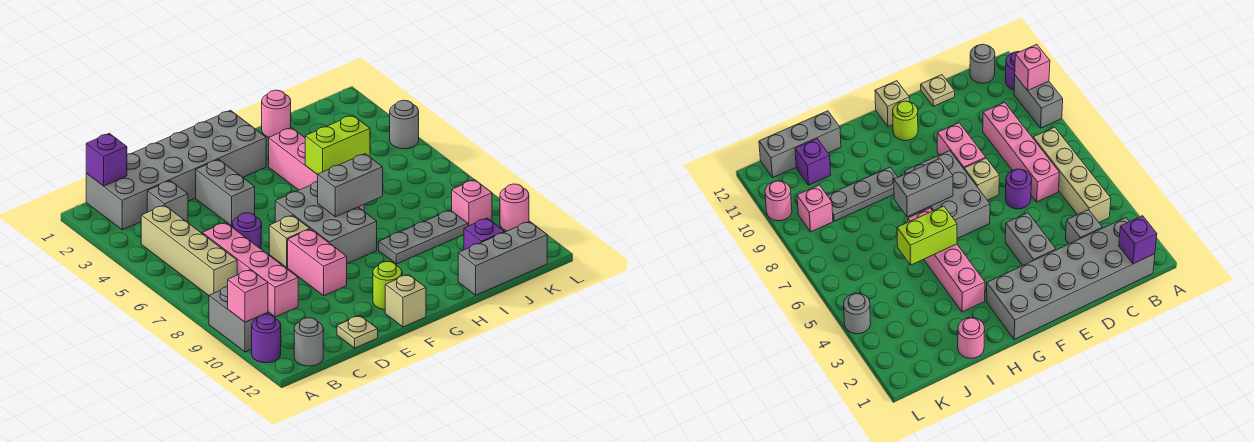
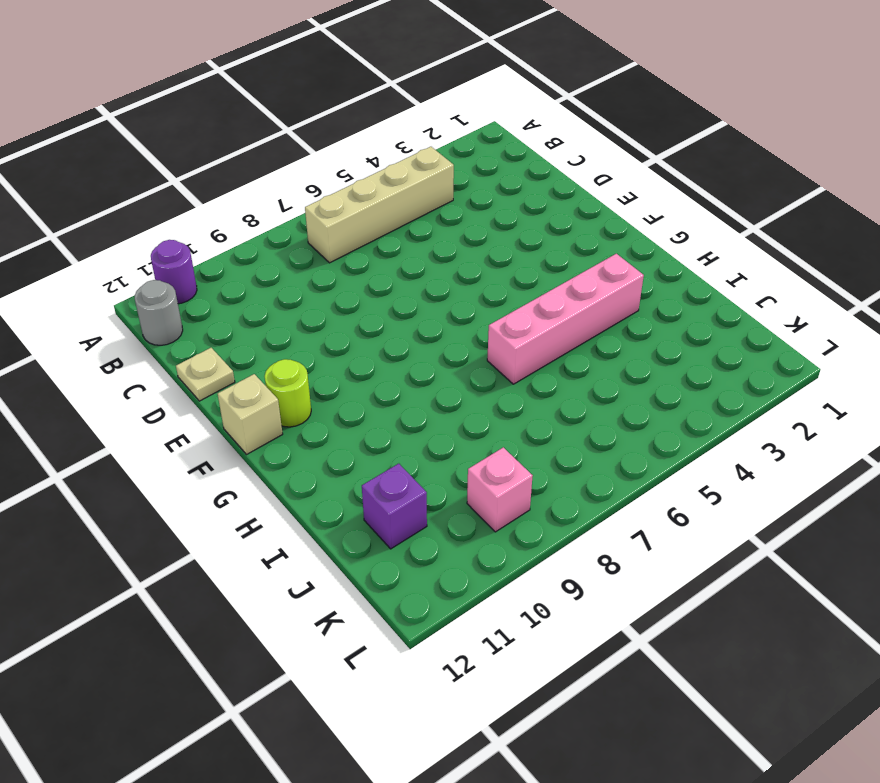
none -> grey 1x2 brick [209,287,268,352]
none -> grey 2x6 brick [86,110,266,230]
none -> grey 1x1 brick [147,181,188,222]

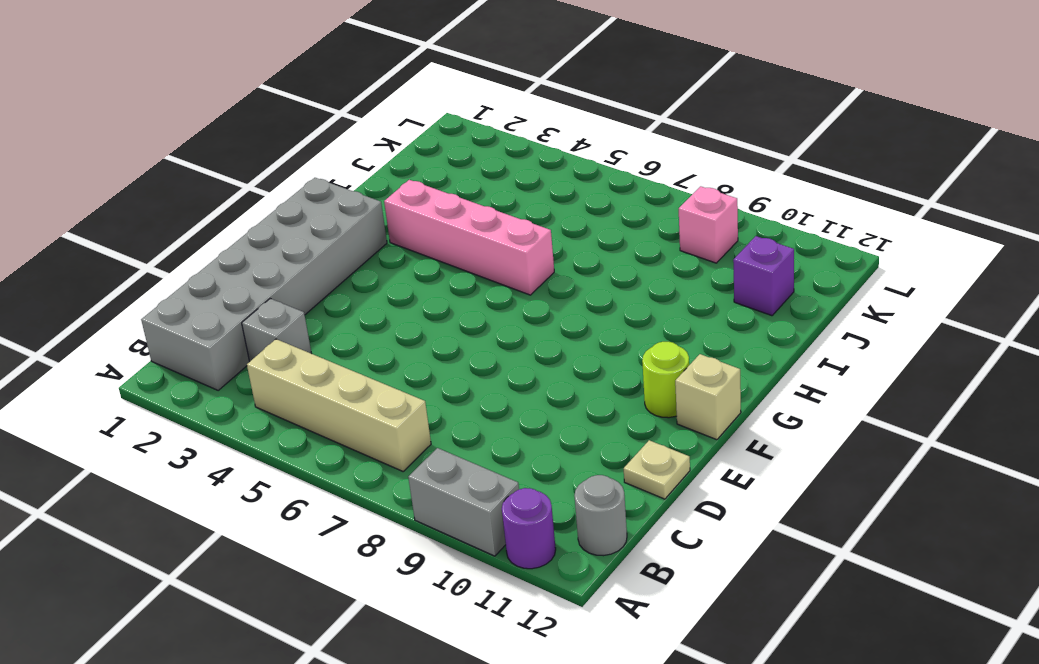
none -> pink 1x4 brick [202,222,298,317]
none -> purple 1x1 round brick [233,213,261,249]
none -> grey 1x2 brick [196,159,255,226]

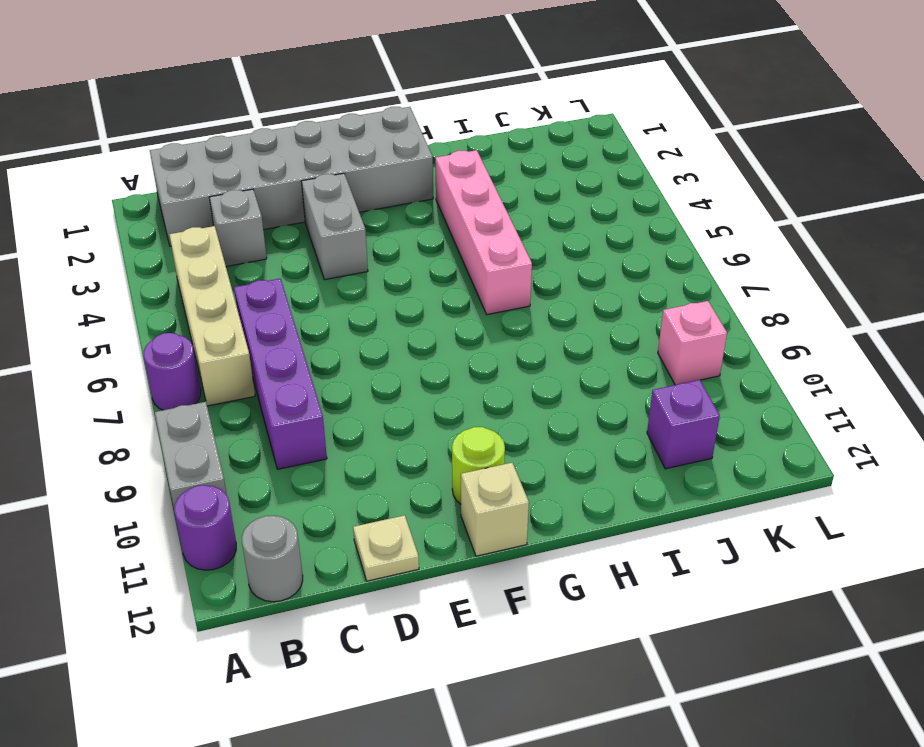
purple 1x1 round brick [143,333,201,410] -> purple 1x1 round brick moved to [233,213,261,249]
purple 1x4 brick [234,278,327,469] -> pink 1x4 brick [202,222,298,317]
none -> tan 1x1 brick [269,215,310,268]
none -> pink 1x2 brick [288,229,347,296]
none -> grey 2x3 brick [275,181,377,264]

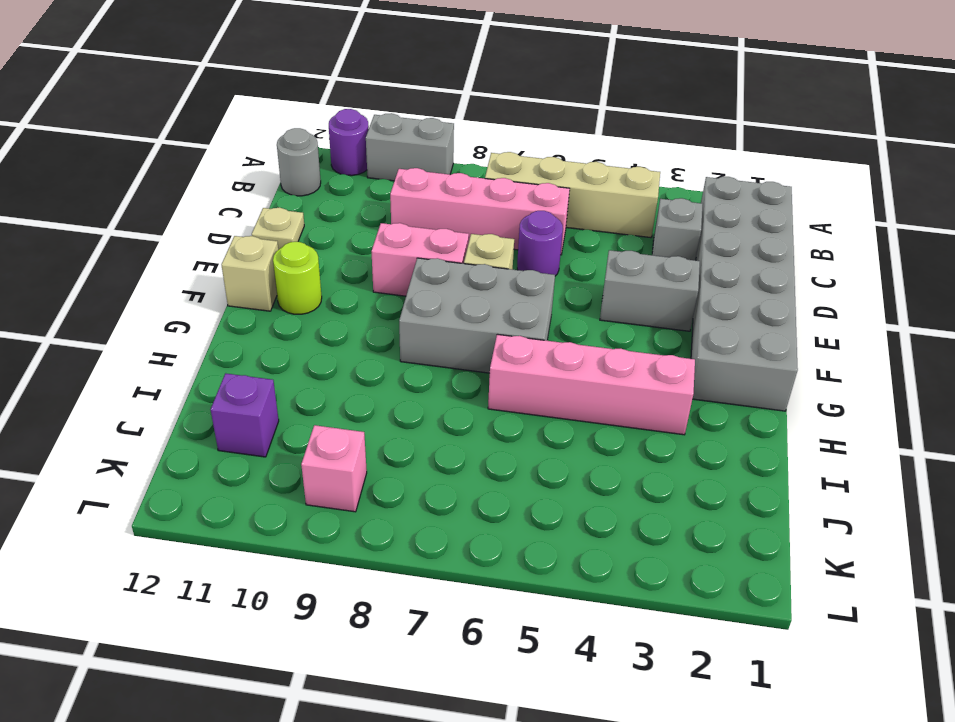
none -> grey 1x3 plate [379,210,468,264]
none -> pink 1x1 round brick [262,90,291,137]
none -> grey 1x3 brick [458,222,547,295]

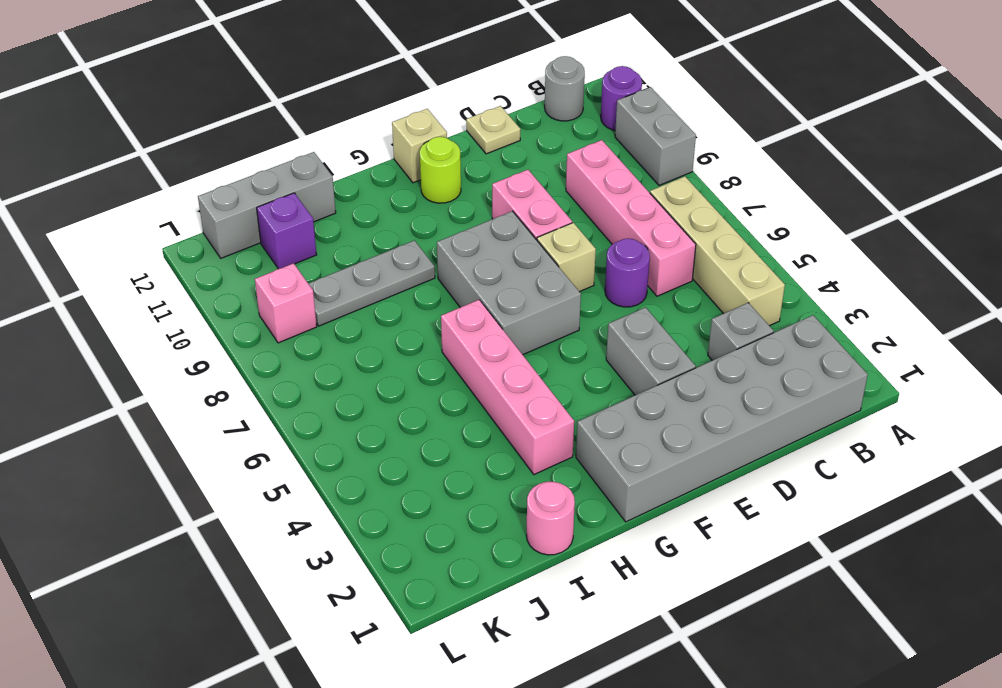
none -> grey 1x1 round brick [390,100,419,149]
none -> pink 1x1 round brick [500,184,529,231]
none -> pink 1x1 brick [228,270,268,322]

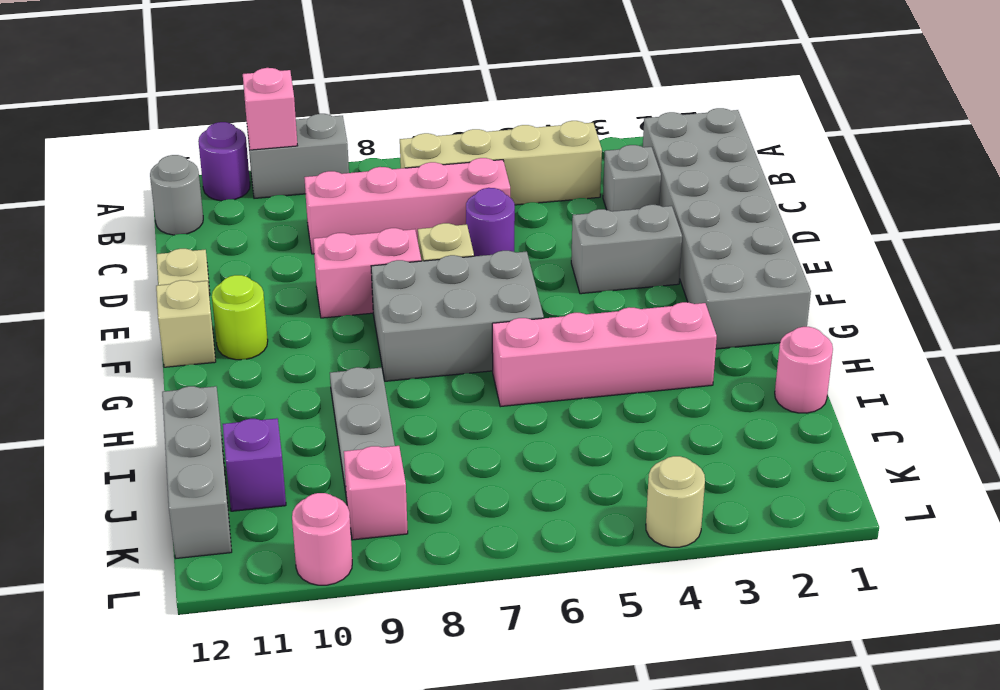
tan 1x1 round brick [646,456,705,547] -> grey 1x1 round brick [390,100,419,149]
none -> purple 1x1 brick [86,133,127,186]
none -> grey 1x2 brick [318,154,383,217]
none -> lime 1x2 brick [305,115,370,175]

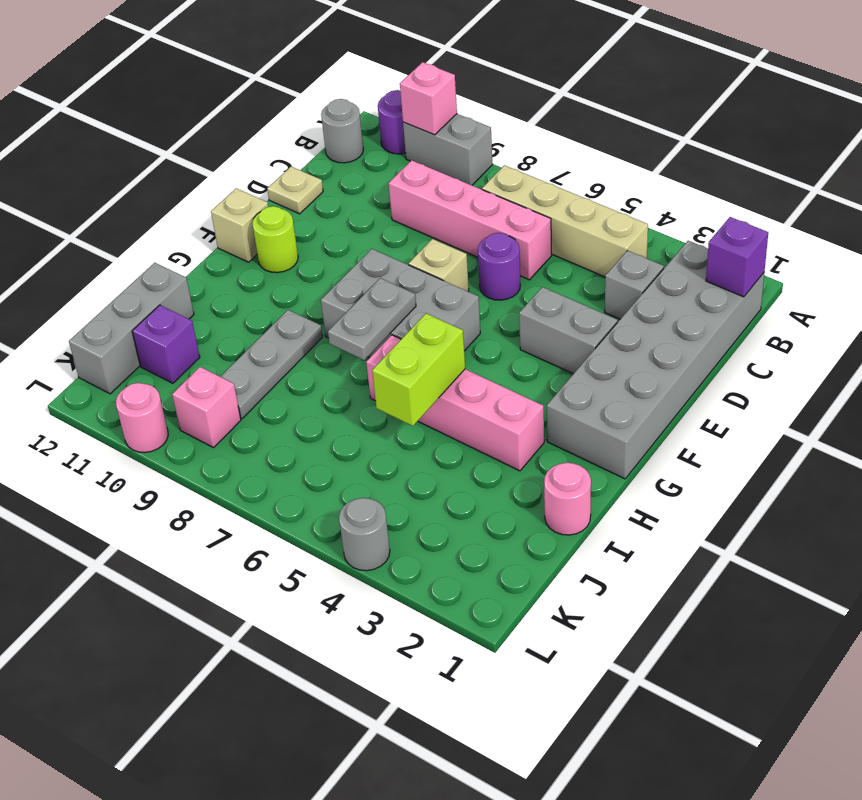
grey 1x2 plate [328,278,416,360] -> grey 1x2 brick [318,154,383,217]
none -> pink 1x2 brick [288,229,347,296]

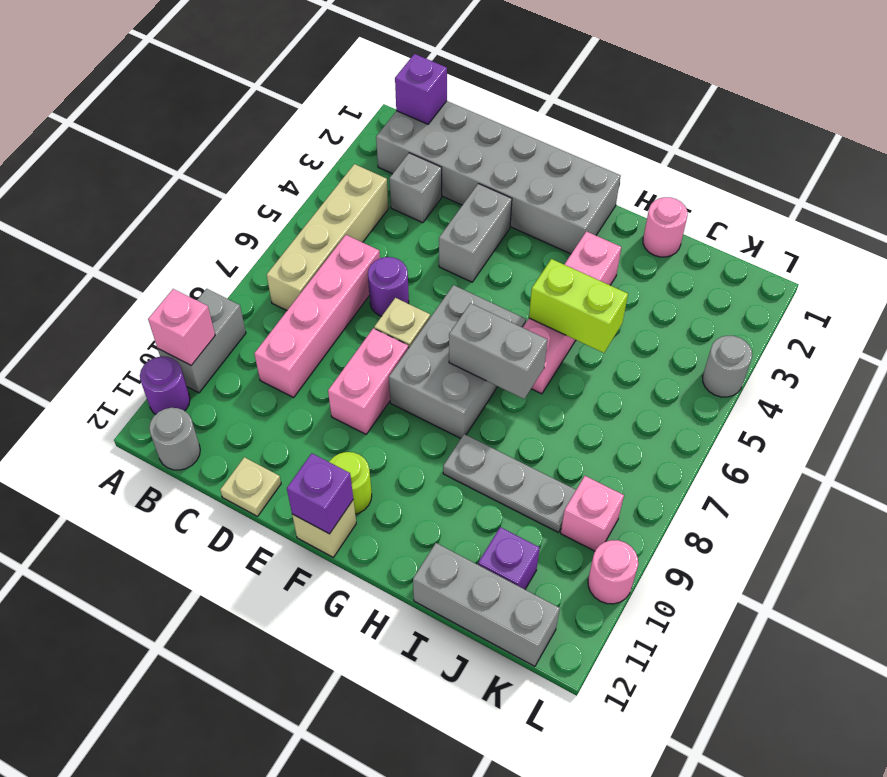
purple 1x1 brick [287,453,353,534] -> none

